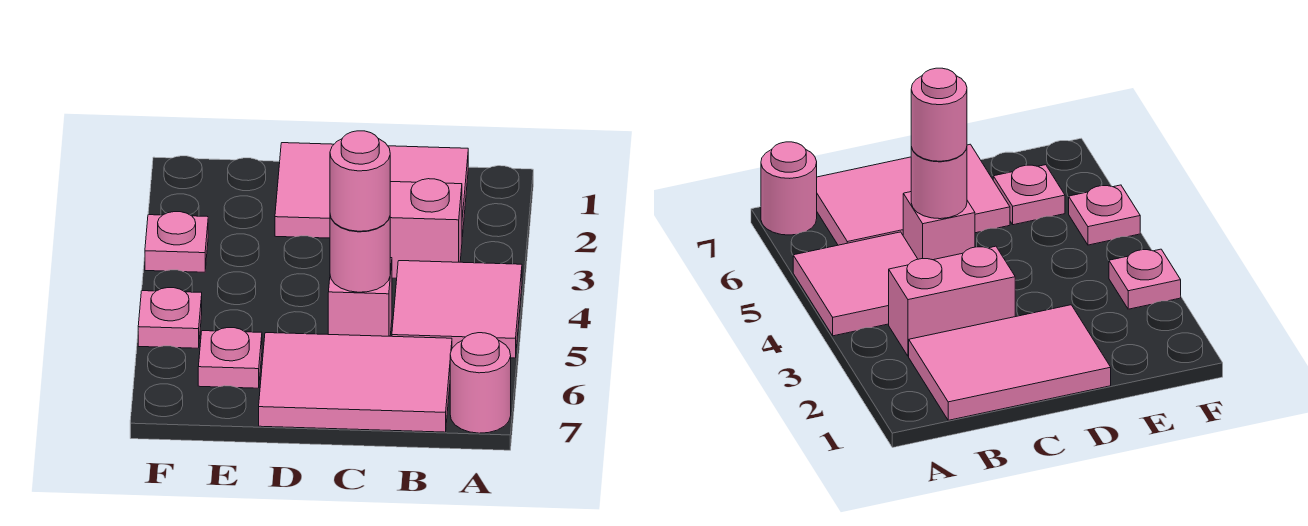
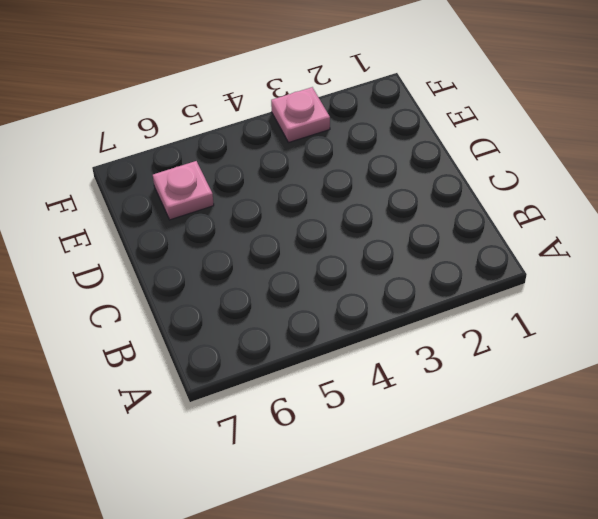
none -> pink 2x2 tile [392,261,522,358]
none -> pink 1x1 round brick [450,333,511,433]

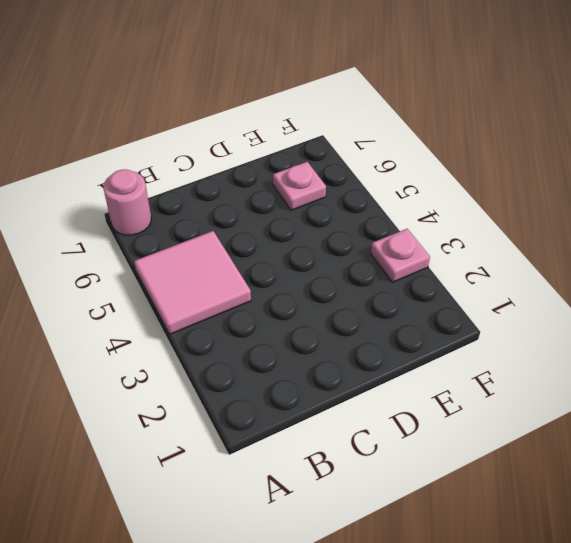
none -> pink 2x3 tile [275,143,468,238]
none -> pink 1x2 brick [390,179,462,278]

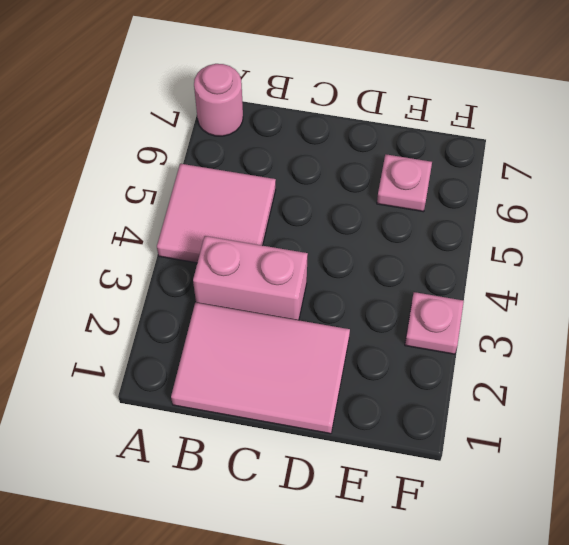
none -> pink 2x3 tile [259,333,452,432]
none -> pink 1x1 brick [328,258,392,336]

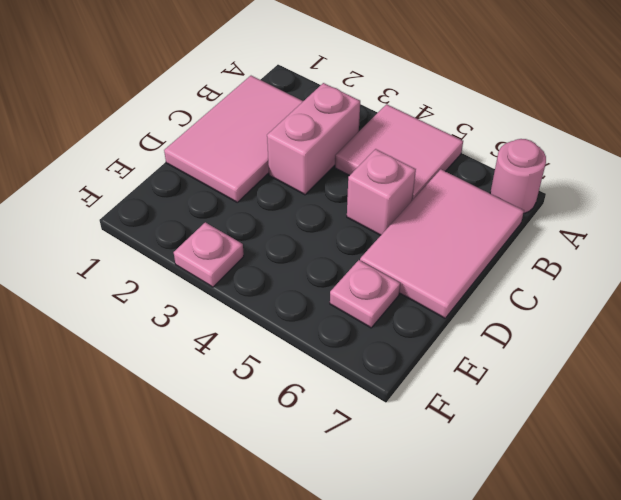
none -> pink 1x1 plate [138,288,202,348]
none -> pink 1x1 round brick [330,215,390,292]

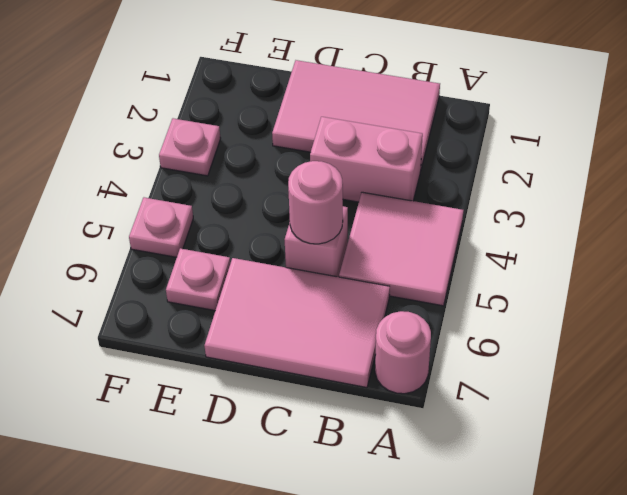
none -> pink 1x1 round brick [330,131,390,231]

